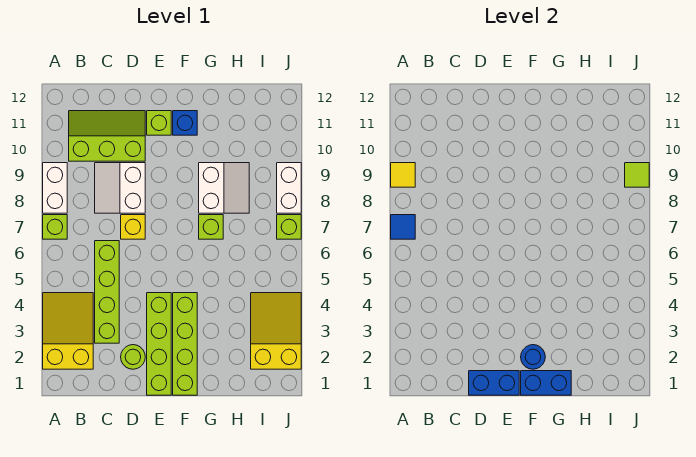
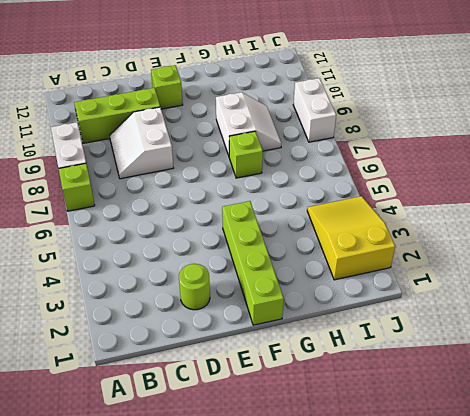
none -> yellow 2x3 slope [43,293,93,369]
none -> lime 1x4 brick [95,241,119,343]
none -> yellow 1x1 brick [121,215,145,239]

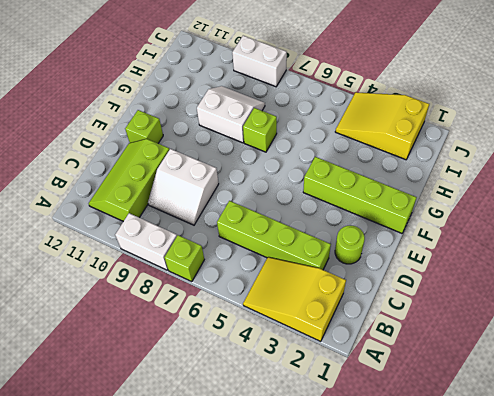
none -> yellow 1x1 brick [121,215,145,239]
none -> lime 1x4 brick [147,293,171,395]
none -> blue 1x1 brick [173,111,197,135]

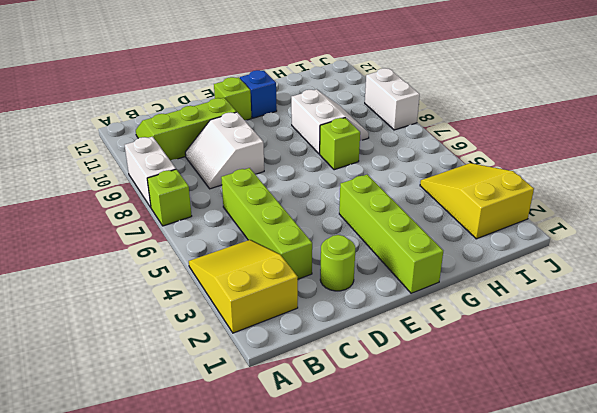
none -> yellow 1x1 brick [121,215,145,239]
none -> lime 1x4 brick [147,293,171,395]
none -> lime 1x1 brick [277,215,301,239]

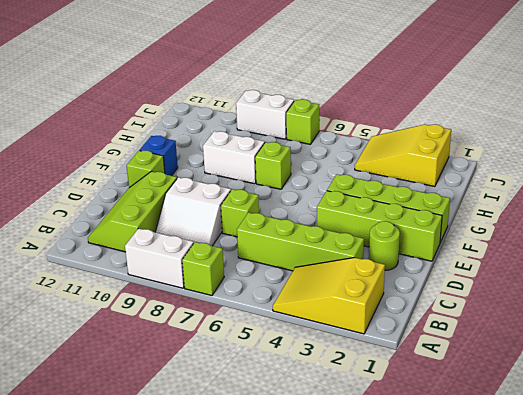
lime 1x1 brick [221,189,259,237] -> yellow 1x1 brick [121,215,145,239]
none -> blue 1x1 tile [391,215,415,239]
none -> yellow 1x1 tile [391,163,415,187]
none -> blue 1x2 brick [469,371,519,395]

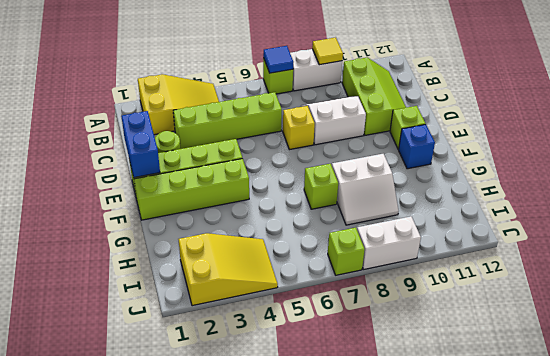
none -> blue 1x2 brick [521,371,571,395]
none -> blue 1x1 round brick [521,345,545,369]
none -> lime 1x1 tile [625,163,649,187]

